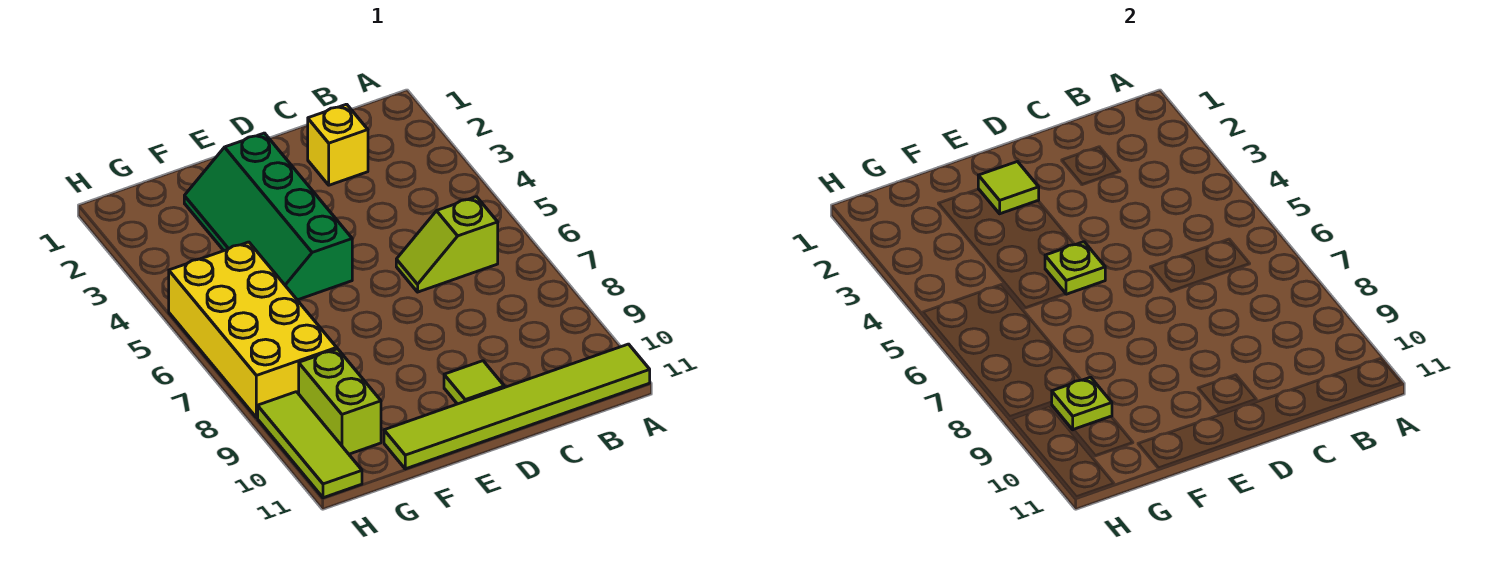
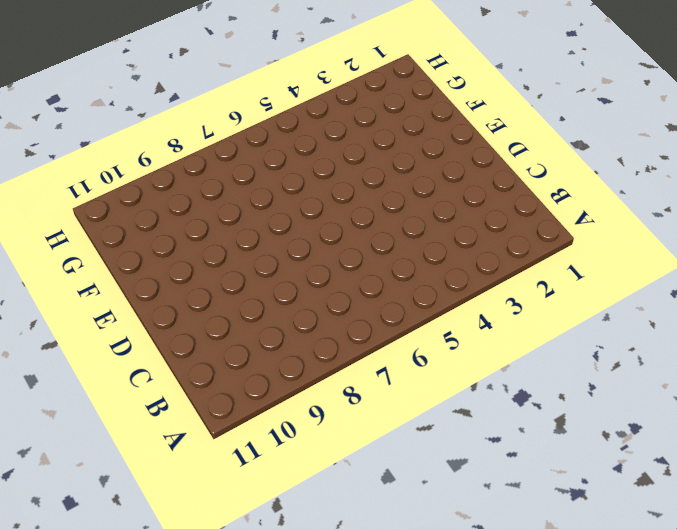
none -> lime 1x6 tile [384,344,650,469]
none -> lime 1x2 slope [396,197,498,292]

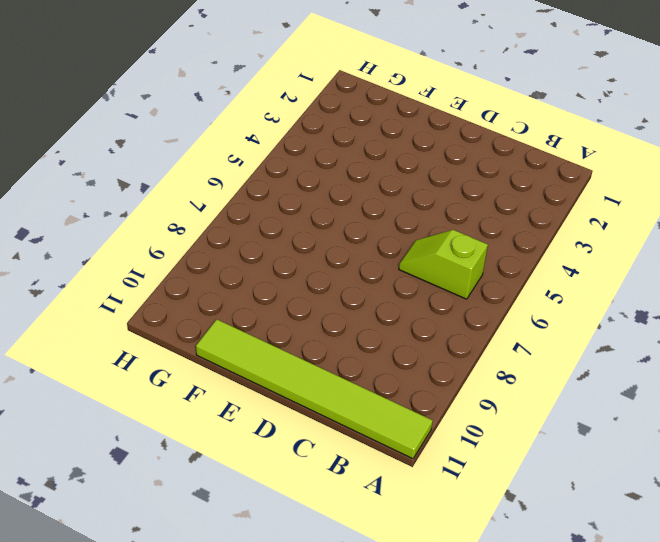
none -> yellow 1x1 brick [308,104,368,185]
none -> lime 1x1 tile [444,361,504,404]

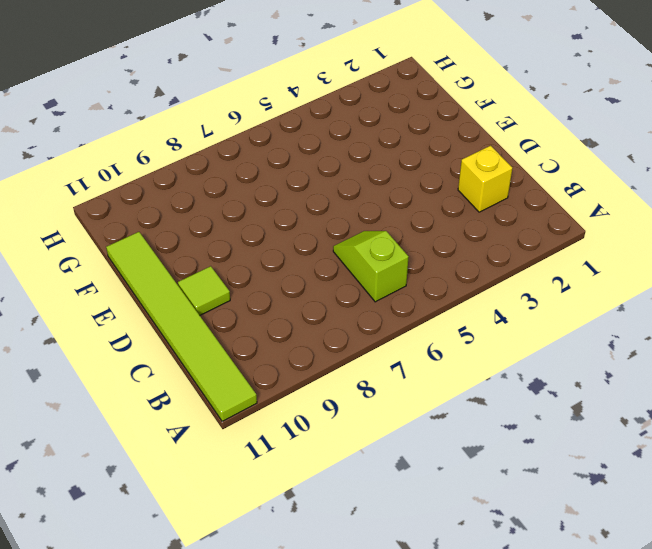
none -> green 2x4 slope [184,133,352,300]
none -> yellow 2x4 brick [169,242,337,418]

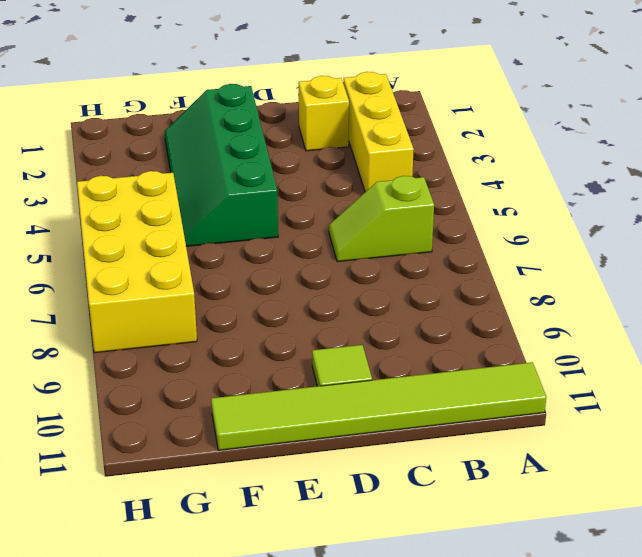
yellow 1x3 brick [344,72,414,192] -> none
none -> lime 1x2 brick [299,349,381,454]
none -> lime 1x3 tile [258,392,362,498]

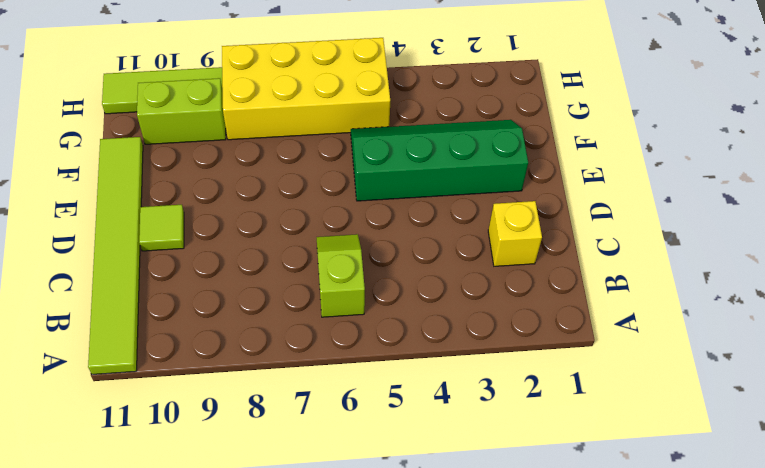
none -> lime 1x1 tile [978,162,1039,214]
none -> lime 1x1 plate [1045,242,1105,294]

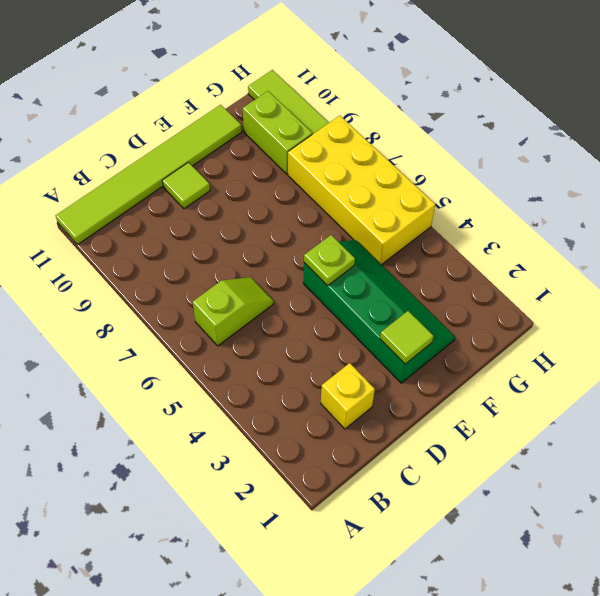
none -> lime 1x1 plate [1052,377,1112,430]

